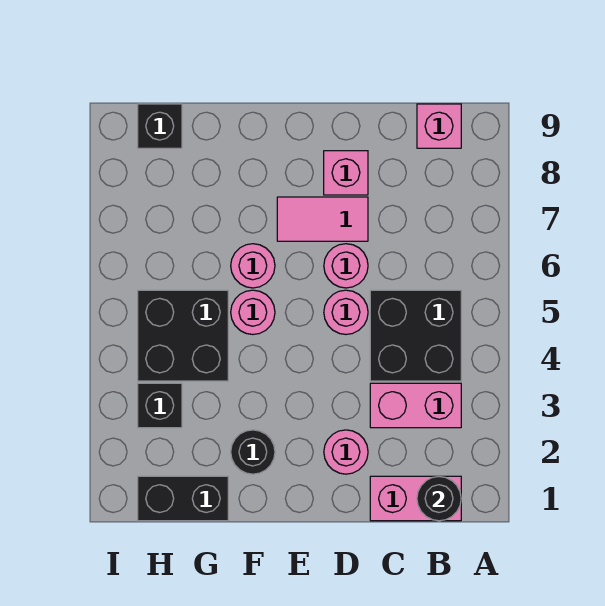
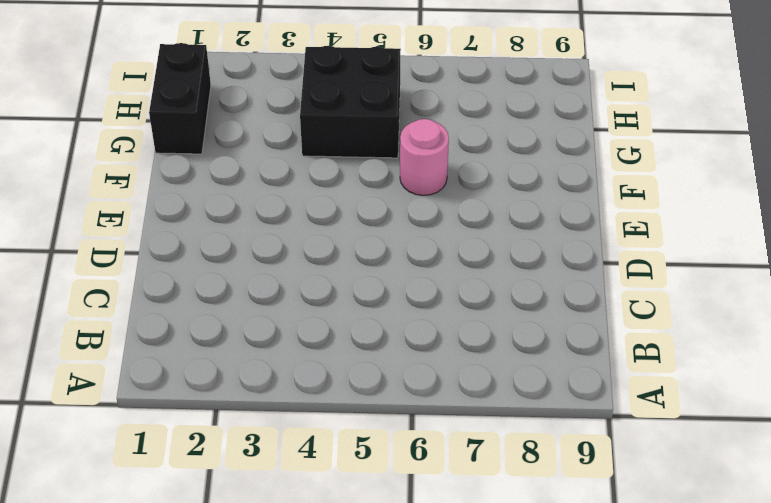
none -> pink 1x2 brick [370,476,461,521]
none -> pink 1x2 brick [370,383,461,428]
none -> black 2x2 brick [370,290,461,381]

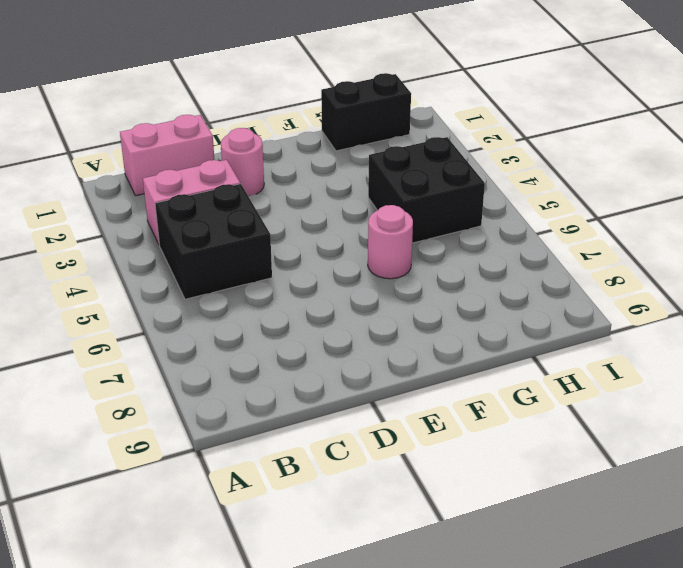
none -> pink 1x1 brick [417,104,461,148]
none -> pink 1x1 round brick [324,290,368,334]
none -> pink 1x1 round brick [324,244,368,288]

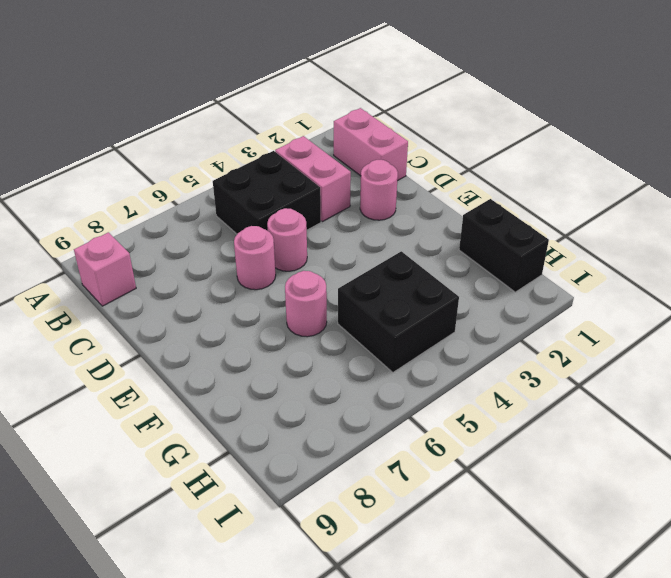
none -> pink 1x2 tile [277,197,368,241]
none -> pink 1x1 brick [324,151,368,195]
none -> black 1x1 round brick [231,430,275,474]

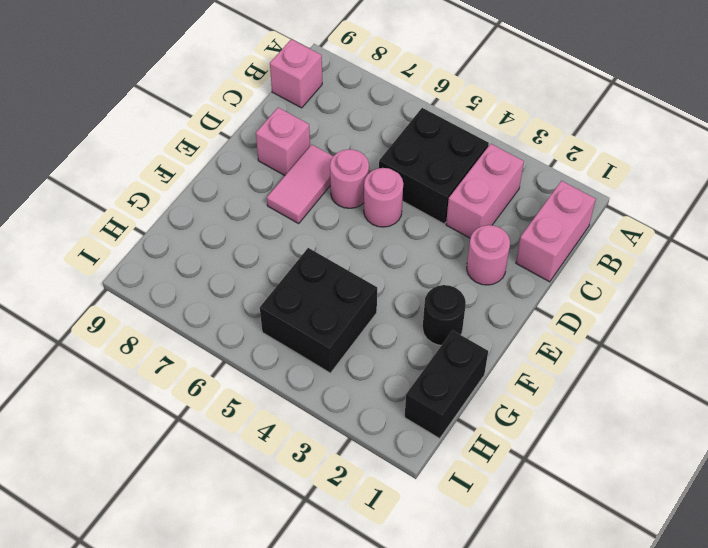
none -> pink 1x1 round brick [231,290,275,334]
none -> pink 1x1 round brick [231,244,275,288]
none -> black 1x1 brick [138,383,182,428]

